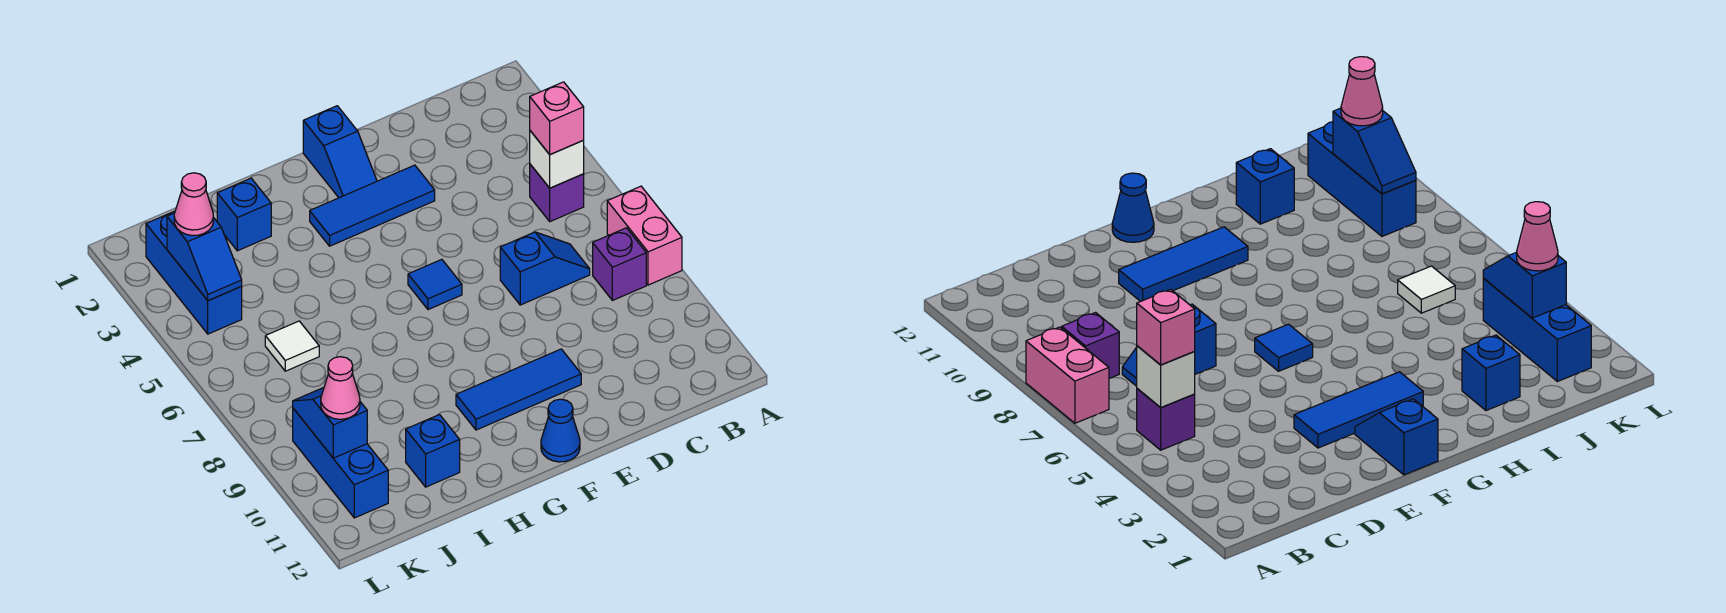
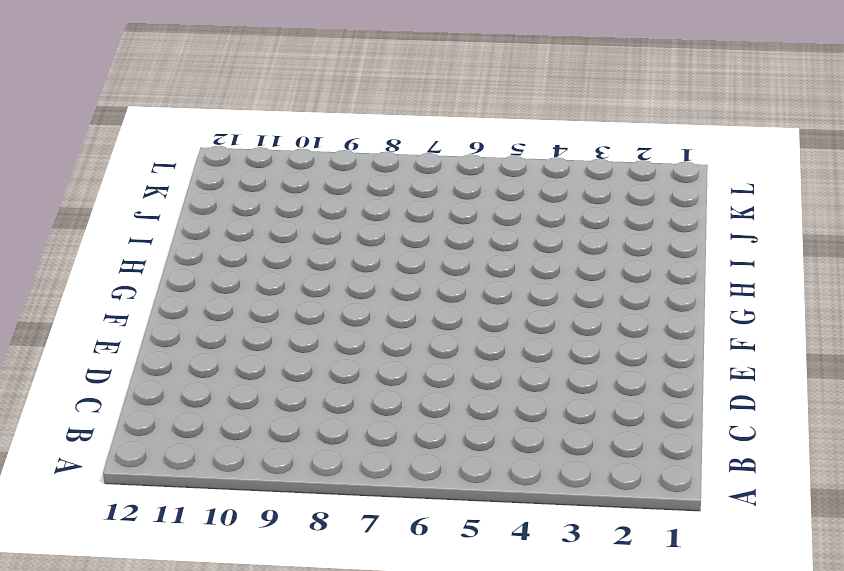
none -> pink 1x2 brick [607,186,682,285]
none -> purple 1x1 brick [530,164,584,222]
none -> purple 1x1 brick [593,228,646,300]

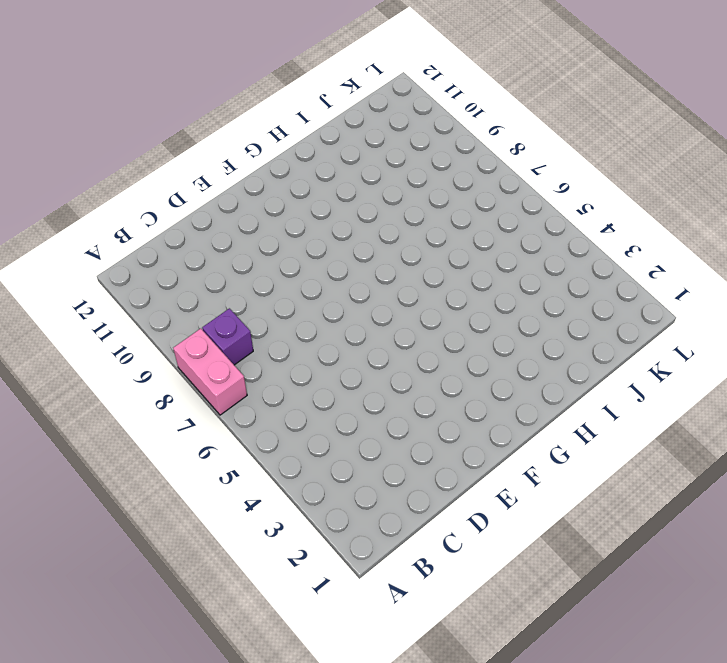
none -> purple 1x1 brick [530,164,584,222]
none -> blue 1x2 slope [500,232,590,305]
none -> blue 1x3 tile [310,165,435,246]

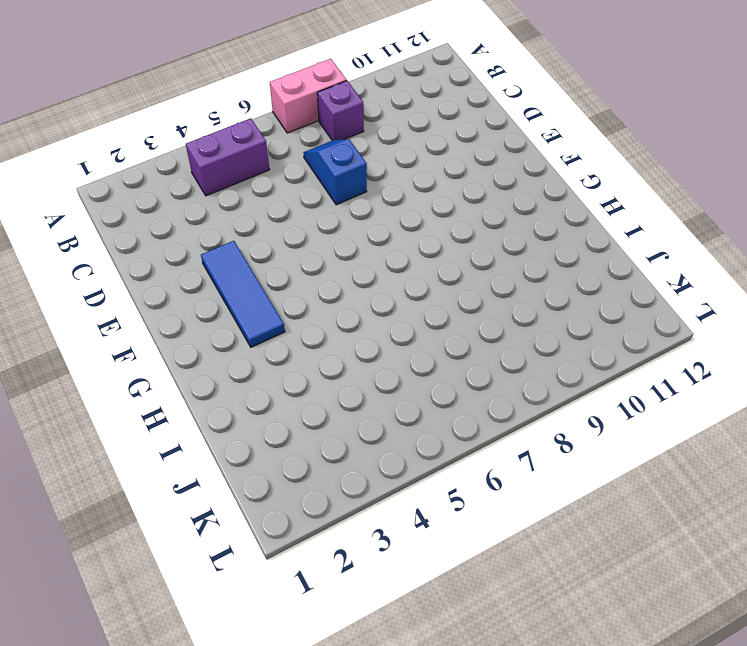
purple 1x2 brick [186,118,270,196] -> purple 1x1 brick [530,164,584,222]
none -> blue 1x3 tile [456,349,581,430]
none -> blue 1x2 slope [303,106,377,198]
none -> blue 1x1 tile [408,259,462,310]

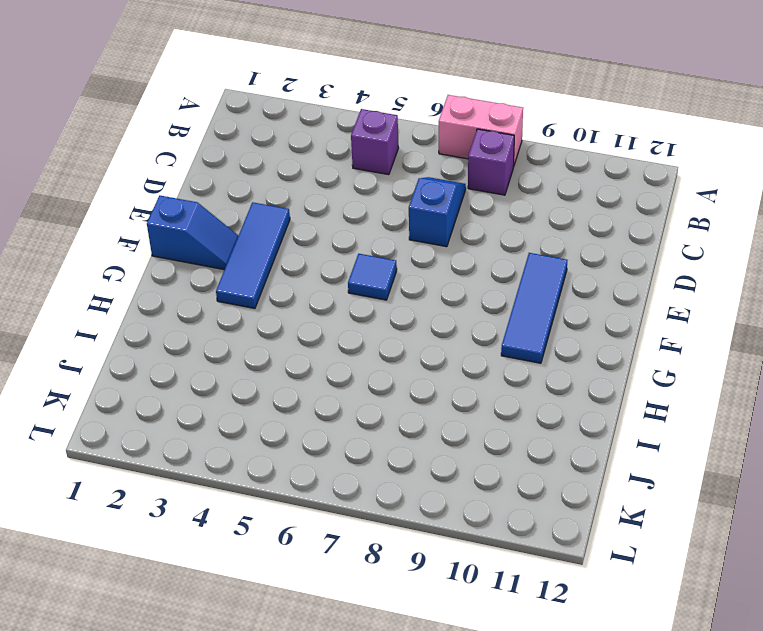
none -> blue 1x1 cone [541,399,580,462]
none -> blue 1x1 brick [217,178,271,251]
none -> blue 1x1 brick [406,415,460,487]

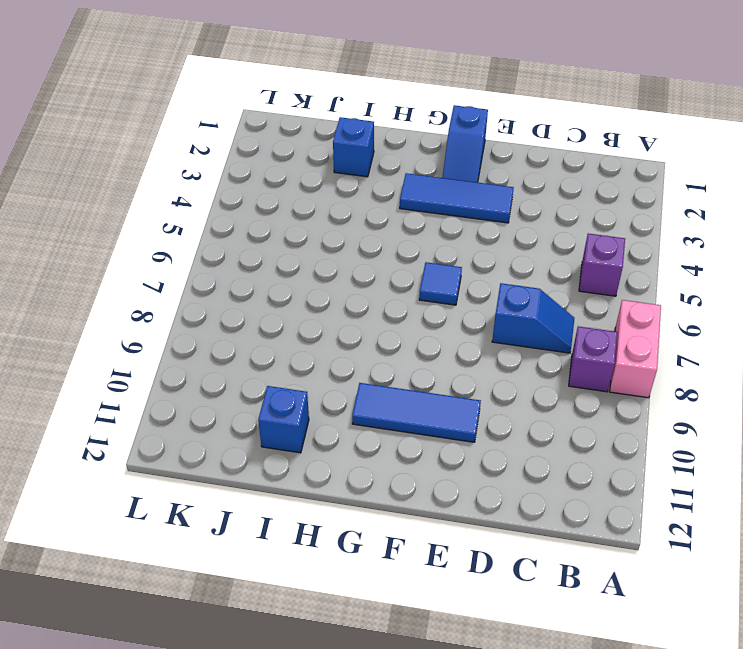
none -> blue 1x1 cone [541,399,580,462]
none -> white 1x1 tile [265,321,319,371]
none -> blue 1x3 brick [146,211,242,334]

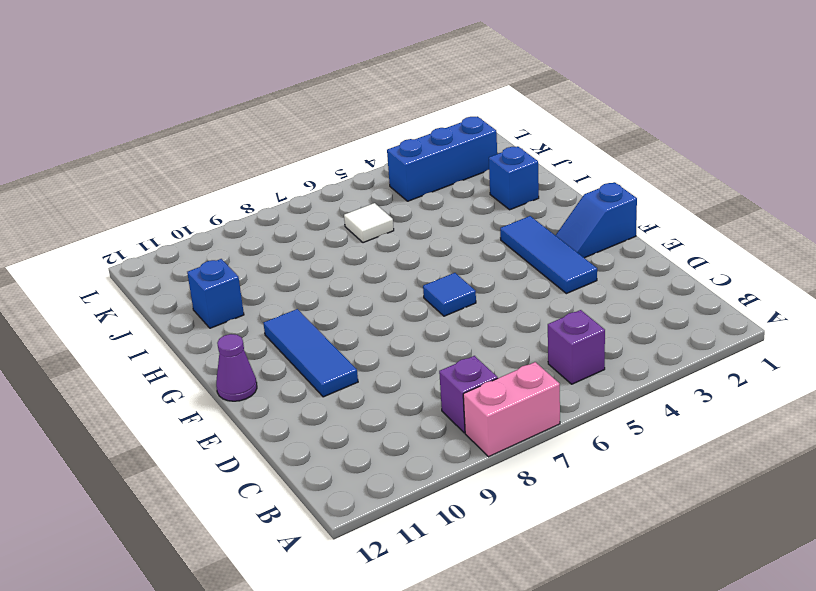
purple 1x1 cone [216,334,257,401] -> blue 1x1 cone [541,399,580,462]
none -> blue 1x2 slope [500,232,590,305]
none -> blue 1x3 brick [293,408,388,518]
none -> white 1x1 brick [530,131,584,188]

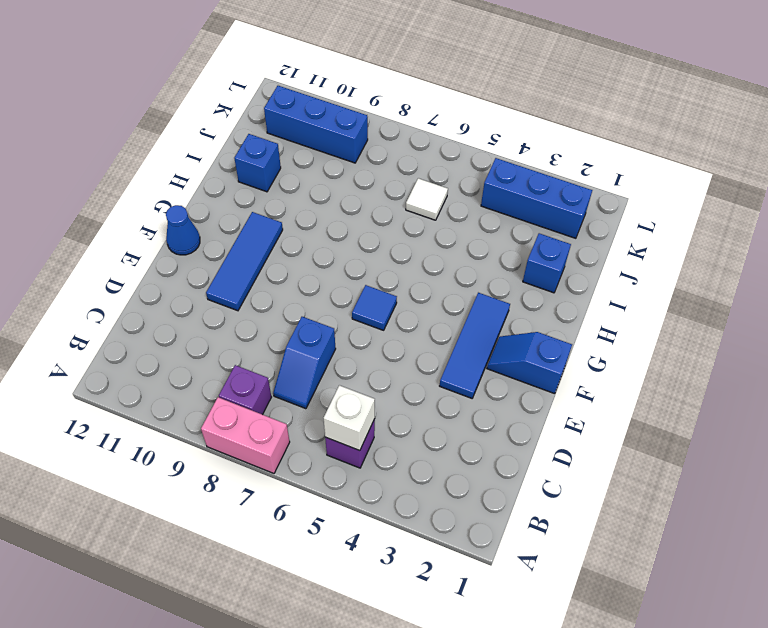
none -> blue 1x2 slope [167,213,242,301]
none -> blue 1x2 slope [293,388,367,458]
none -> pink 1x1 brick [530,82,584,155]

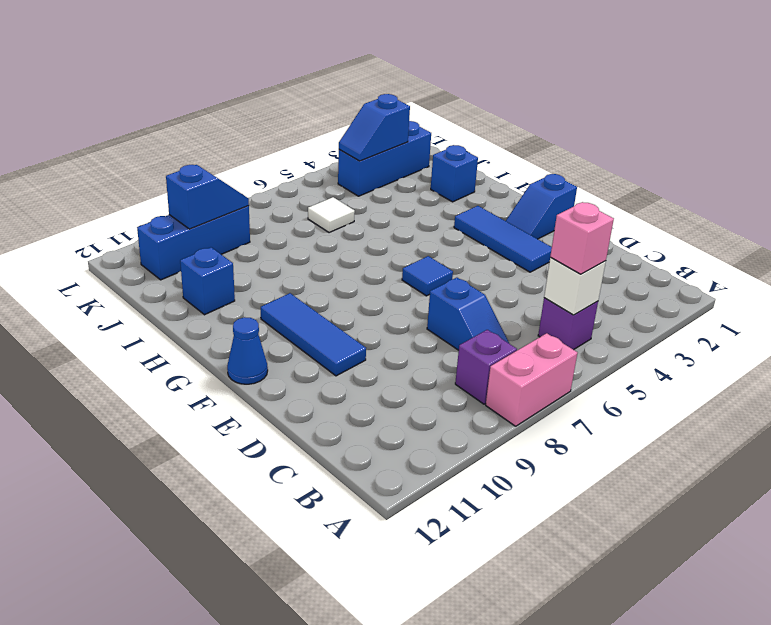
none -> pink 1x1 cone [174,173,213,235]
none -> pink 1x1 cone [321,357,360,419]

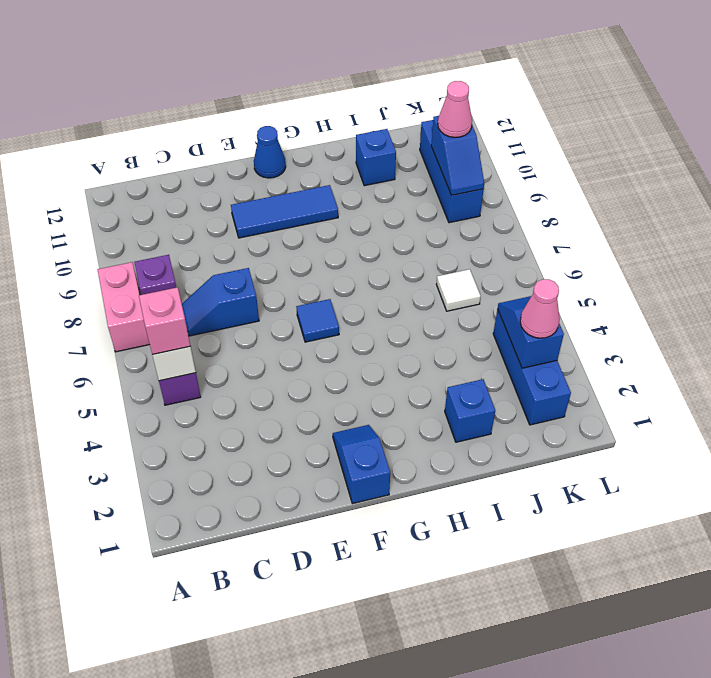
none -> blue 1x3 tile [310,165,435,246]

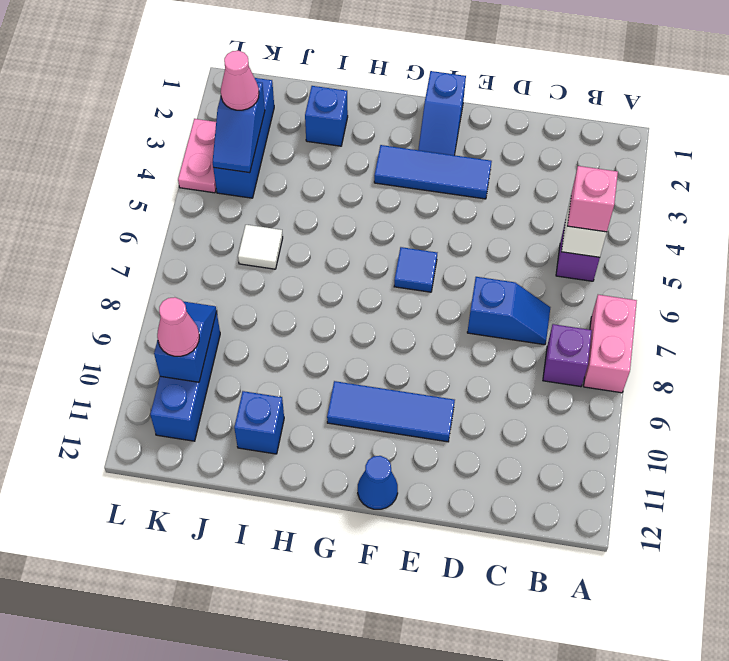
pink 1x2 plate [178,119,216,193] -> none

